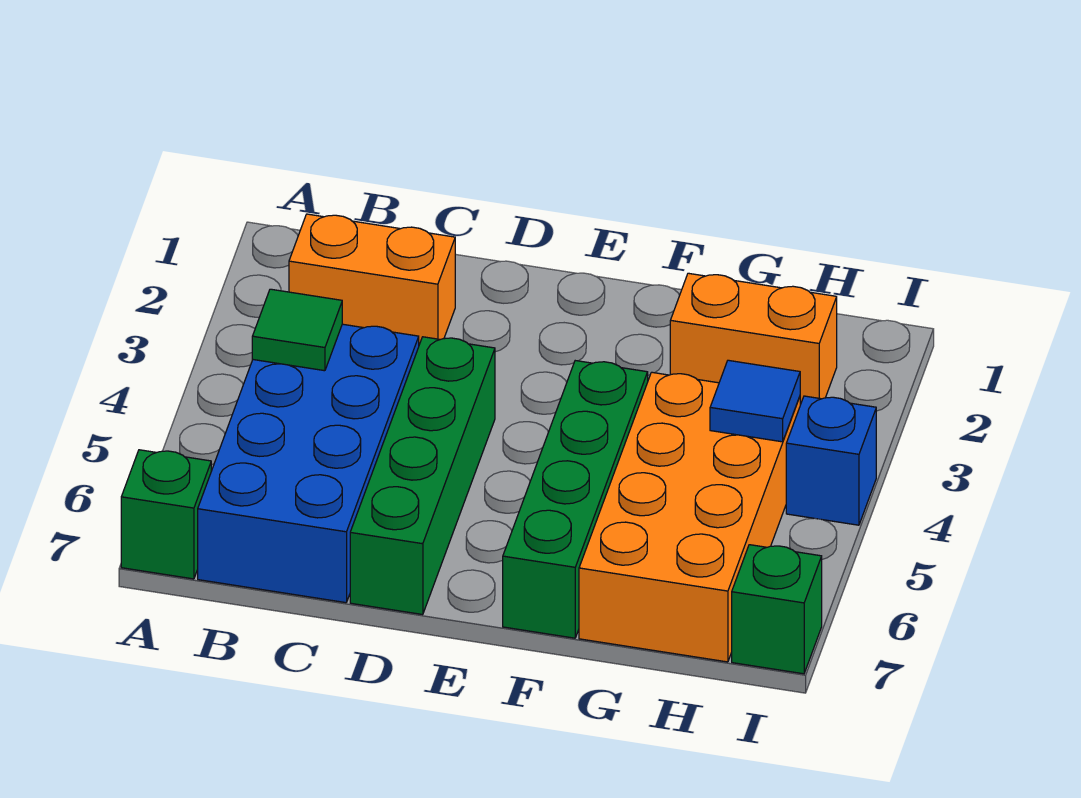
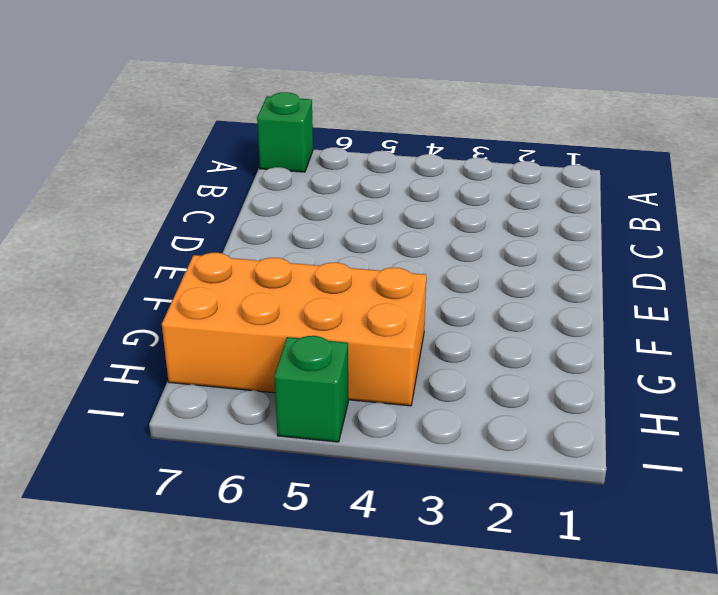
green 1x1 brick [274,336,348,442] -> green 1x1 brick moved to [732,545,822,674]
none -> orange 1x2 brick [289,214,455,345]
none -> blue 2x4 brick [198,324,419,603]

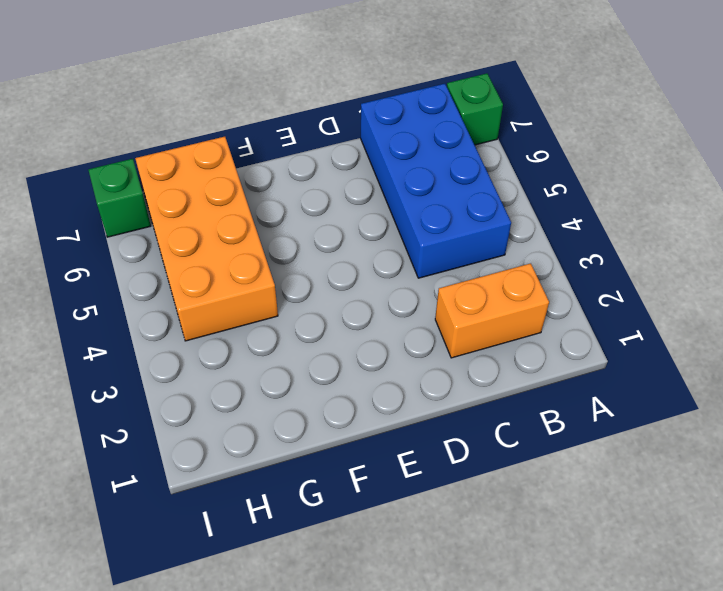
none -> green 1x4 brick [350,337,495,615]
none -> green 1x4 brick [503,361,648,638]

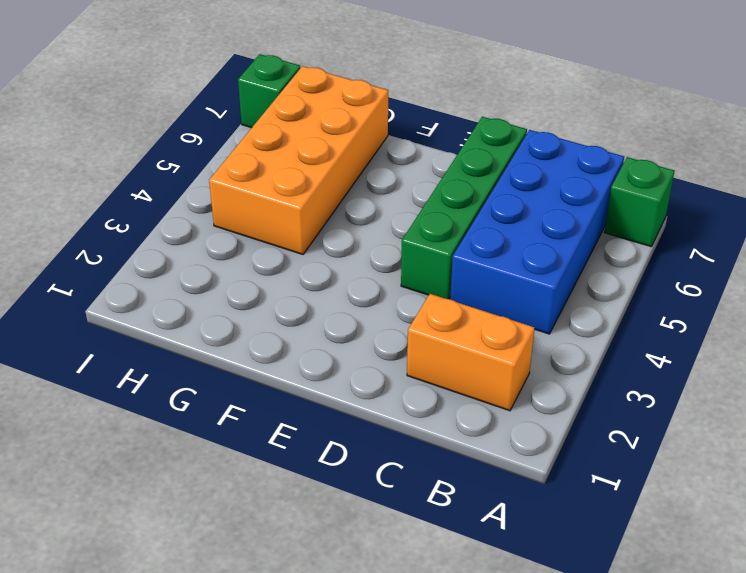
none -> green 1x4 brick [503,361,648,638]
none -> orange 1x2 brick [670,273,837,405]

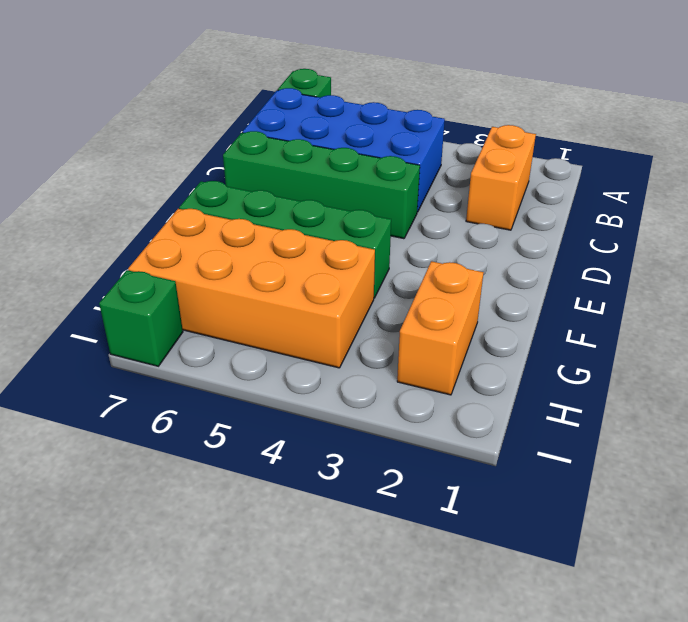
none -> blue 1x1 brick [786,396,876,525]
none -> green 1x1 tile [252,289,342,371]

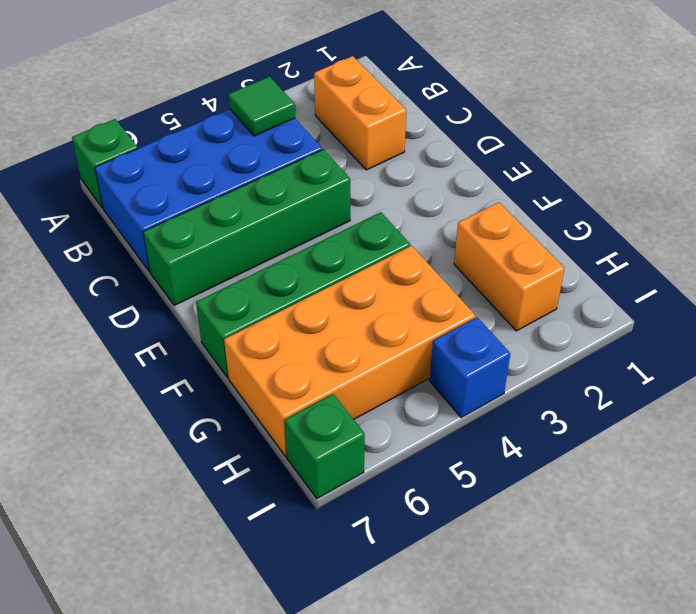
none -> blue 1x1 tile [710,360,800,442]

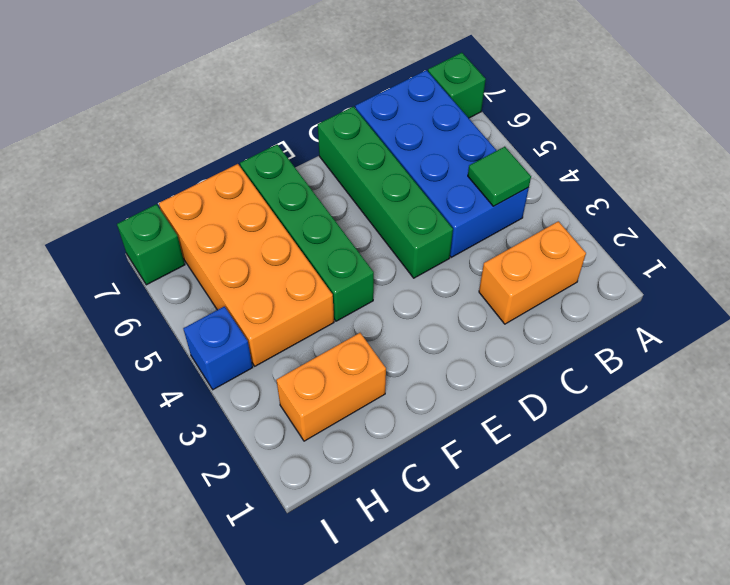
none -> blue 1x1 tile [710,360,800,442]

